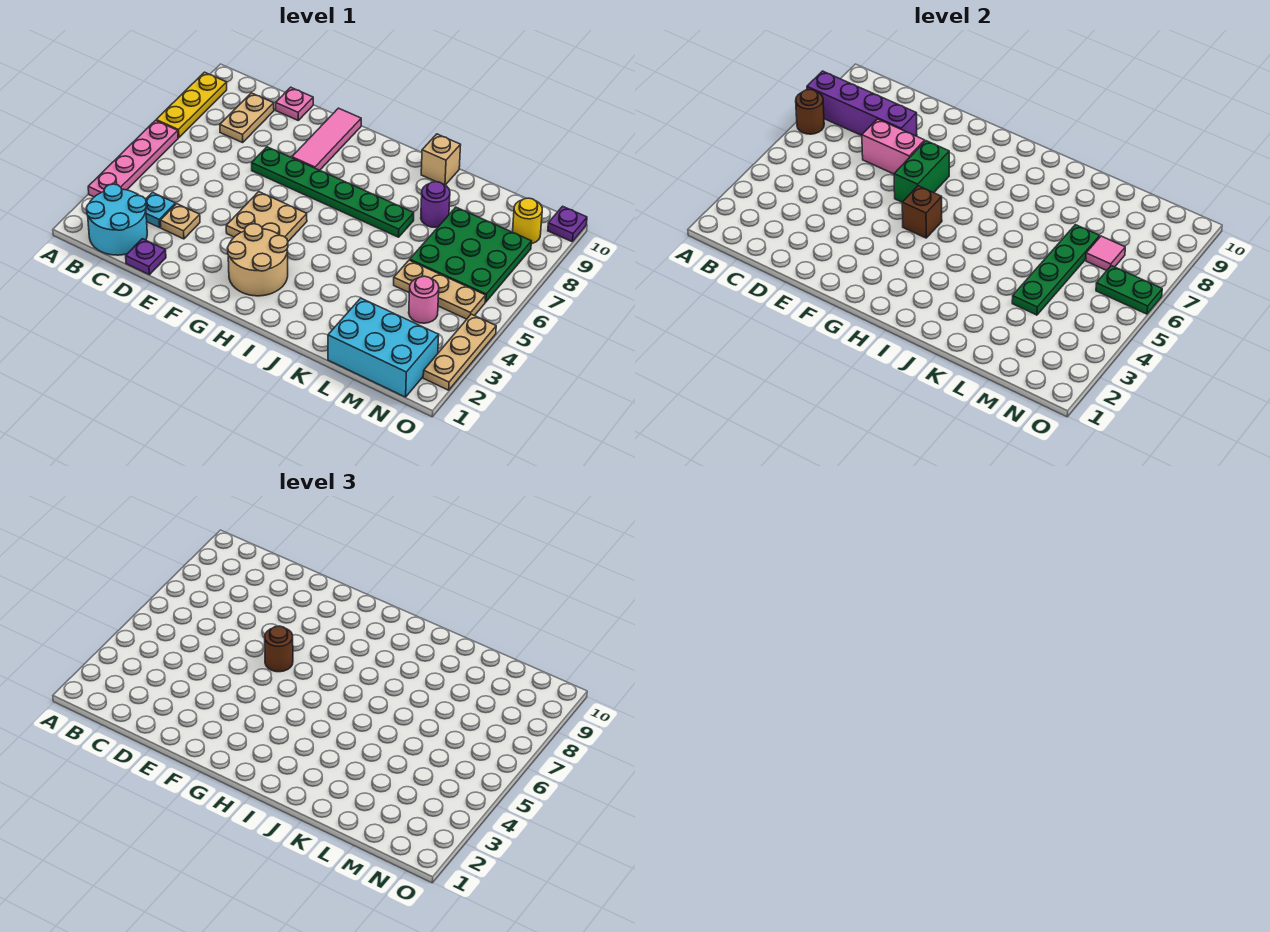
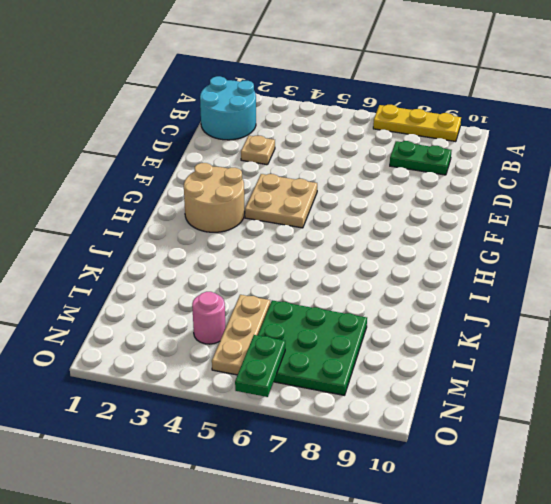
green 1x2 plate [390,141,452,175] -> tan 1x2 plate [220,93,274,143]
none -> pink 1x4 plate [88,121,178,197]
none -> cyan 1x1 plate [146,193,176,228]
none -> purple 1x1 plate [126,239,166,275]
none -> pink 1x1 plate [276,87,313,120]

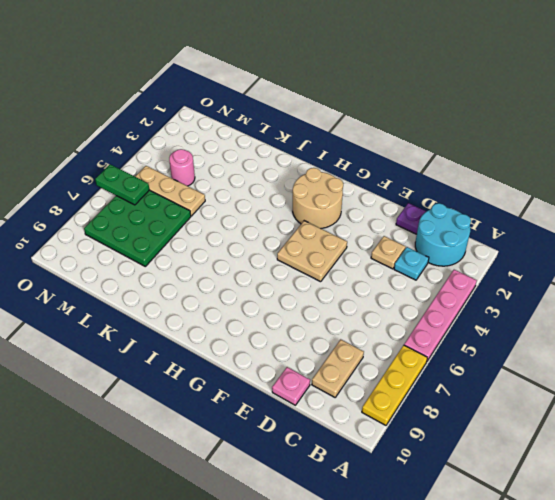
none -> green 1x6 plate [252,147,414,237]
none -> pink 1x3 tile [292,108,361,170]
none -> tan 1x1 brick [421,134,461,185]
none -> purple 1x1 round brick [421,182,450,227]

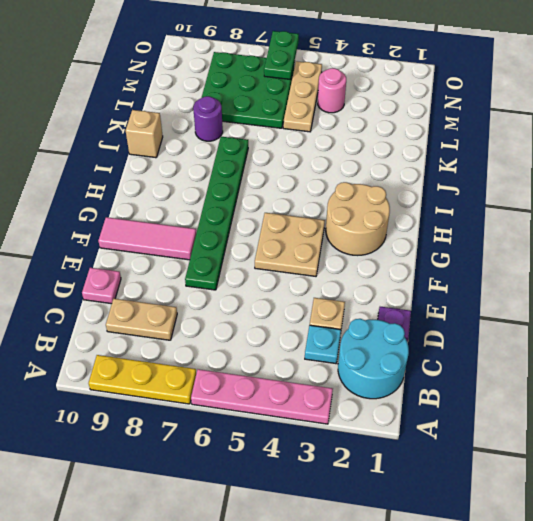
none -> cyan 2x3 brick [328,298,439,397]
none -> yellow 1x1 round brick [513,198,542,244]
none -> tan 1x3 plate [423,314,496,390]
none -> purple 1x1 plate [548,206,587,242]

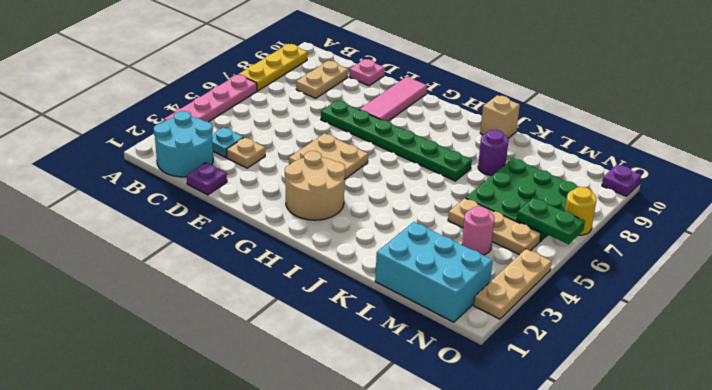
yellow 1x1 round brick [565,187,596,235] -> yellow 1x1 round brick moved to [513,198,542,244]
none -> brown 1x1 round brick [796,90,824,134]
none -> purple 1x4 brick [807,71,917,136]
none -> pink 1x2 brick [862,119,925,174]
none -> green 1x2 brick [894,141,949,202]

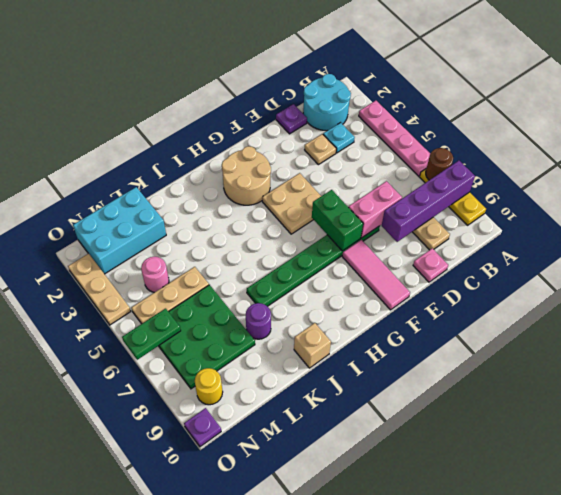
none -> brown 1x1 brick [902,186,942,238]
none -> green 1x4 plate [1012,225,1100,315]
none -> pink 1x1 tile [1086,236,1125,271]
none -> brown 1x1 round brick [265,626,293,672]

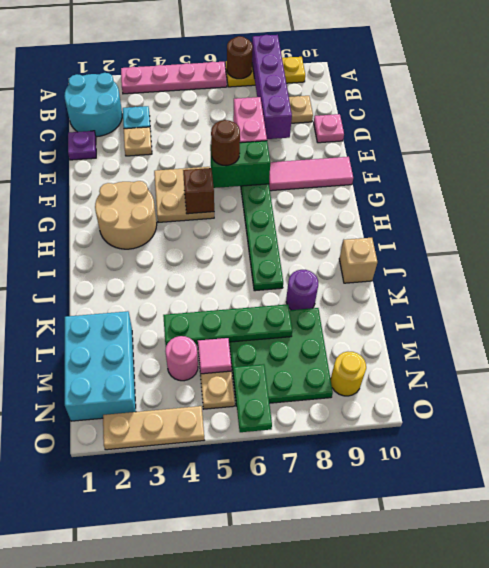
pink 1x1 tile [198,338,231,374] -> pink 1x1 tile moved to [1086,236,1125,271]
none -> purple 1x1 plate [548,206,587,242]

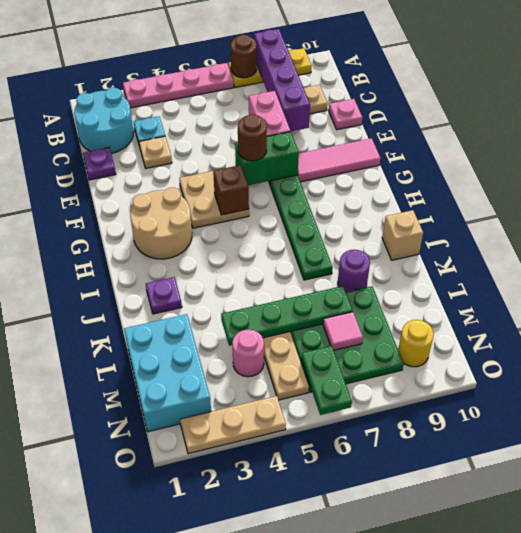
purple 1x1 plate [146,277,182,314] -> purple 1x1 plate moved to [548,206,587,242]

